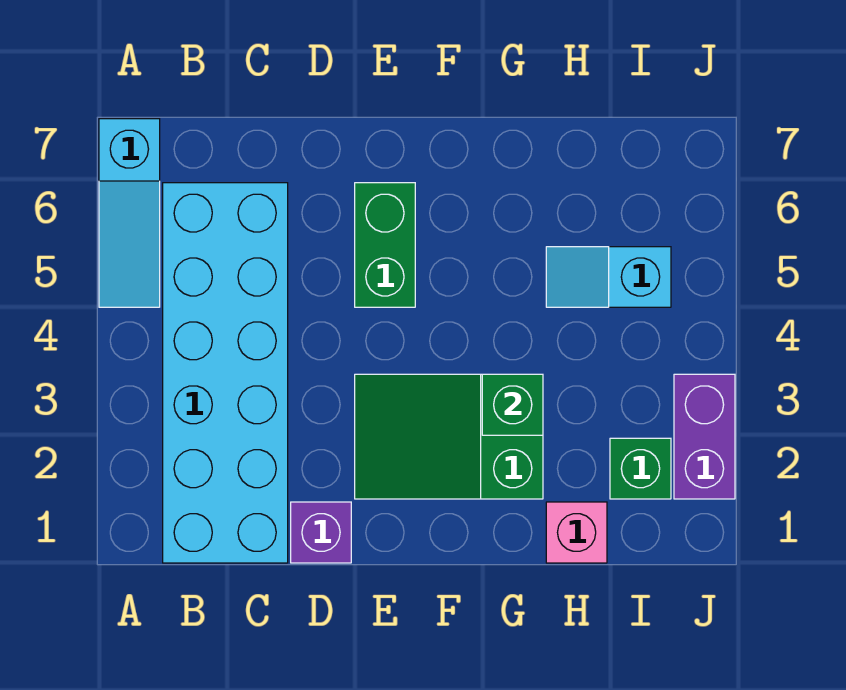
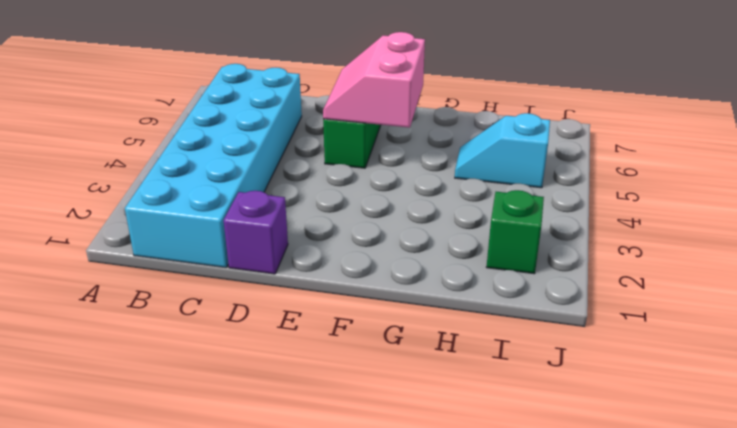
pink 2x2 slope [323,32,425,128] -> none
none -> cyan 1x3 slope [99,119,160,307]
none -> green 2x3 slope [355,374,543,499]

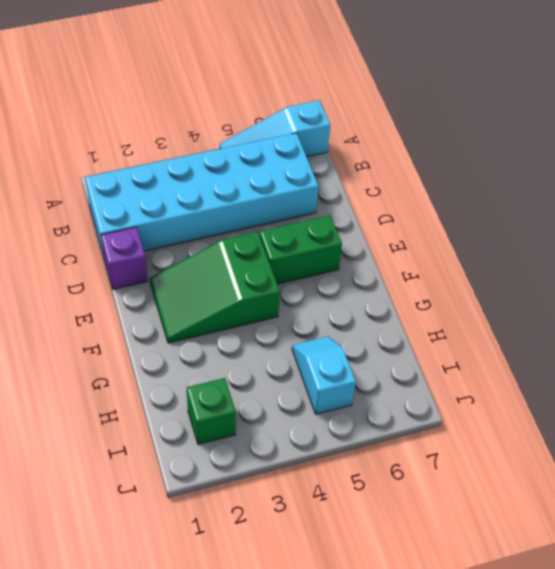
green 2x3 slope [150,232,280,343] -> green 2x3 slope turned to [355,374,543,499]
none -> pink 1x1 brick [546,502,607,563]
none -> purple 1x2 brick [674,374,735,499]

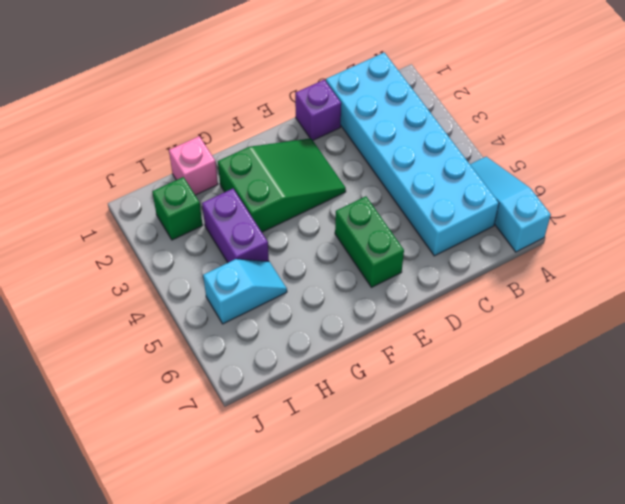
purple 1x2 brick [202,189,269,263] -> purple 1x2 brick moved to [674,374,735,499]
none -> green 1x1 brick [482,374,543,435]

